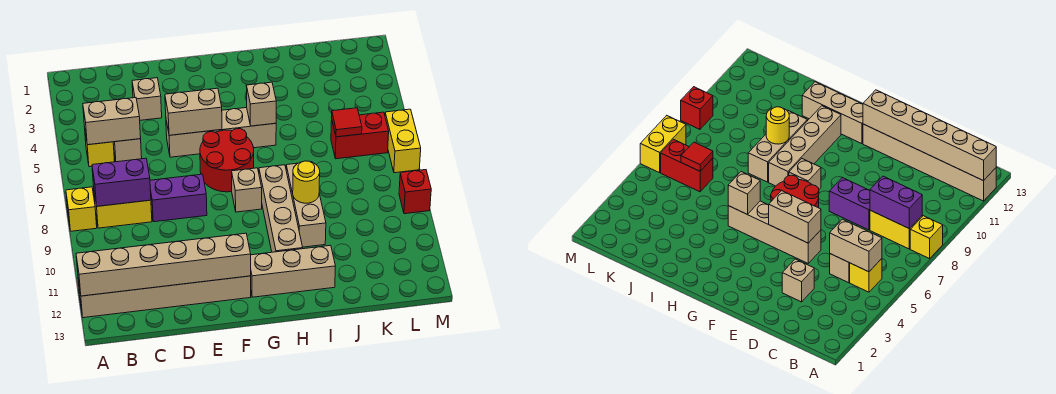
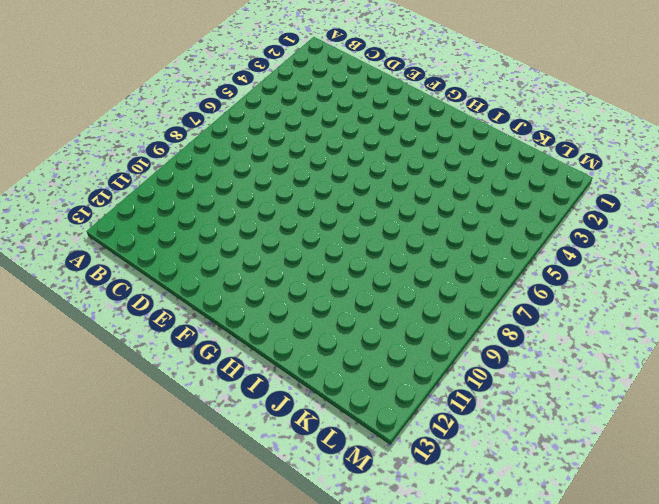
none -> yellow 1x1 brick [66,187,97,231]
none -> tan 1x6 brick [78,276,251,318]
none -> yellow 1x1 brick [85,133,115,167]

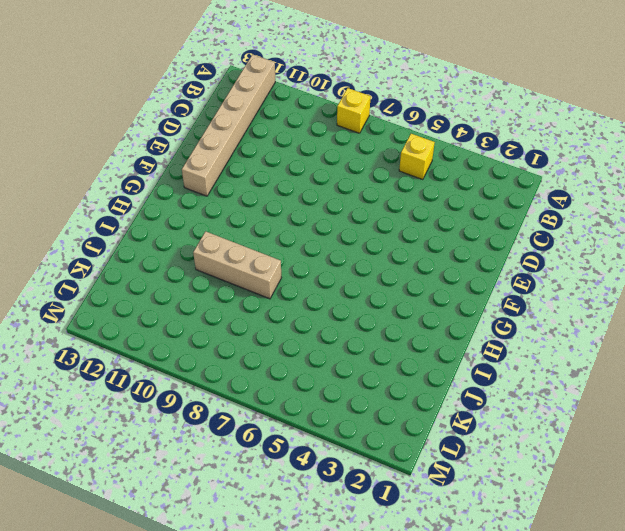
none -> yellow 1x2 brick [94,193,152,228]
none -> tan 1x1 brick [113,139,142,162]
none -> tan 1x1 brick [132,78,162,120]

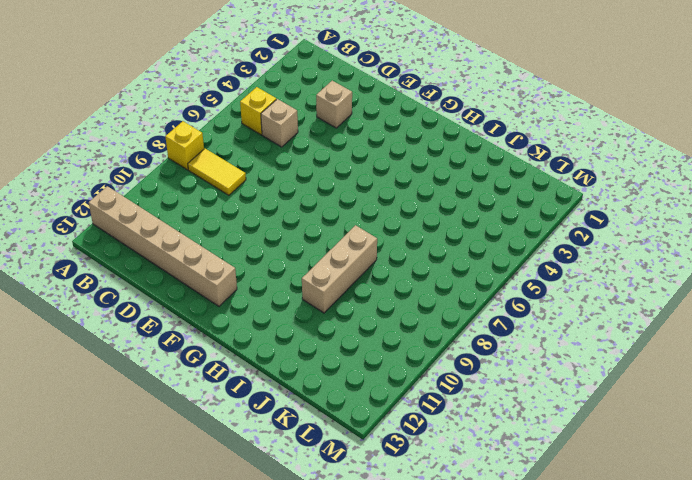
yellow 1x2 tile [188,149,246,195] -> yellow 1x2 brick [94,193,152,228]
none -> purple 1x2 brick [150,174,207,222]
none -> tan 1x4 brick [166,108,276,157]
none -> red 2x2 round brick [200,129,254,192]

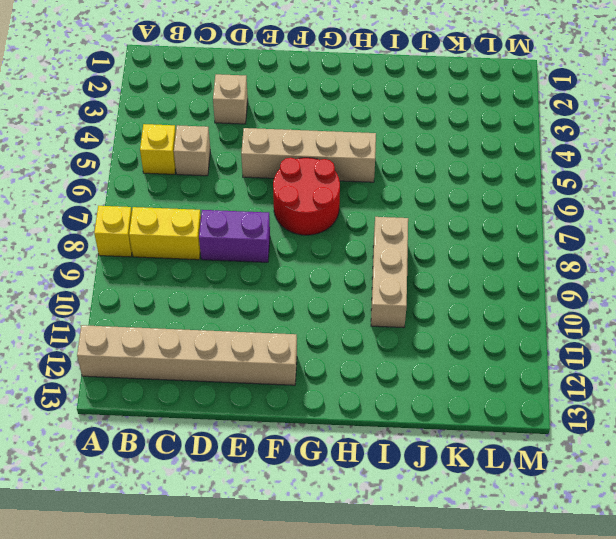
none -> tan 1x1 brick [232,168,262,212]
none -> tan 1x3 brick [251,245,335,297]
none -> tan 1x4 brick [259,165,303,252]

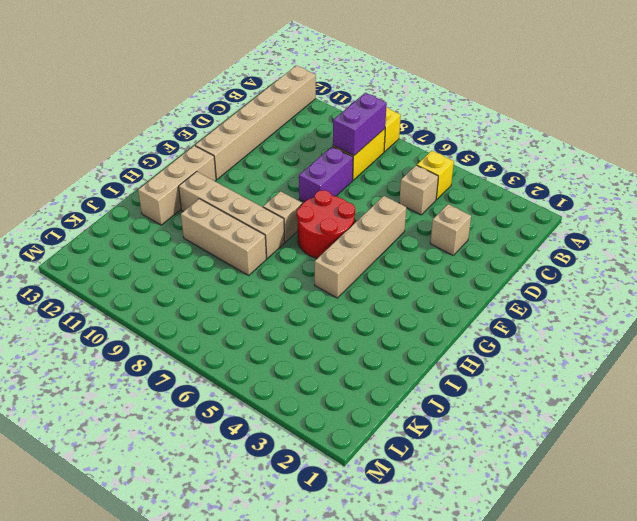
none -> red 1x2 brick [331,112,389,159]
none -> yellow 1x2 brick [385,109,421,173]
none -> red 1x1 brick [399,170,431,214]

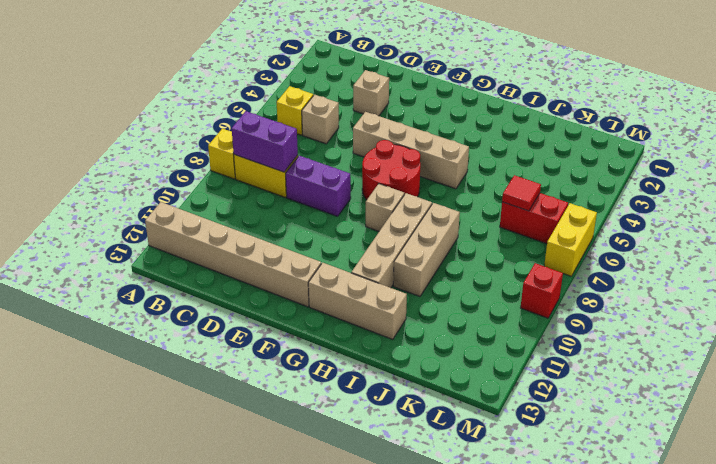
none -> tan 1x6 brick [76,233,251,296]
none -> tan 1x2 brick [83,98,141,145]
none -> tan 1x2 brick [165,88,222,135]

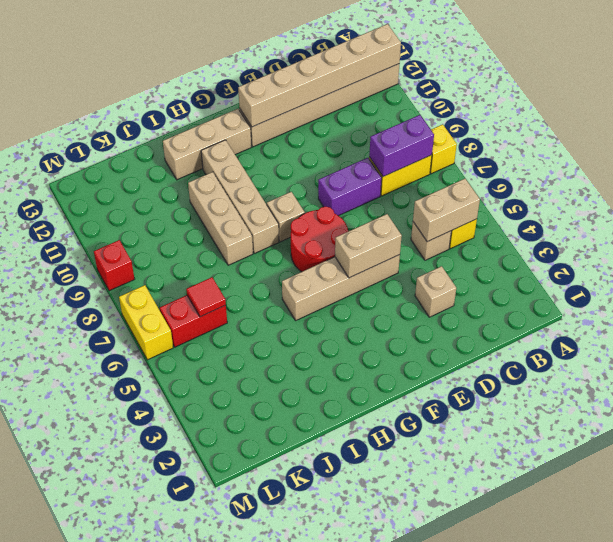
none -> tan 1x1 brick [246,82,276,126]
none -> yellow 1x1 round brick [293,161,320,203]

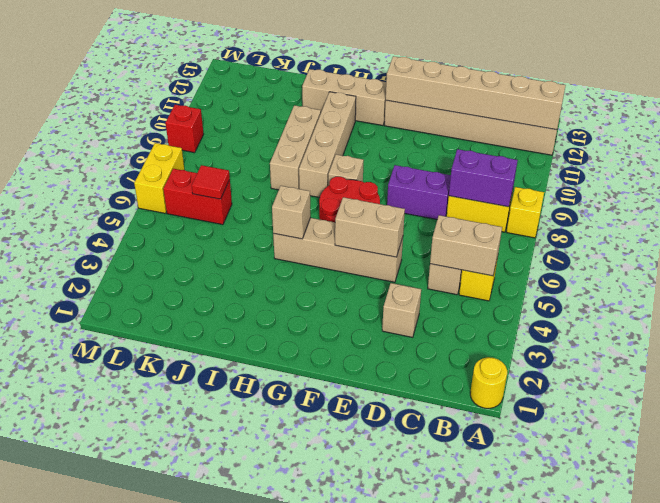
yellow 1x1 round brick [470,357,507,408] -> yellow 1x1 round brick moved to [293,161,320,203]

